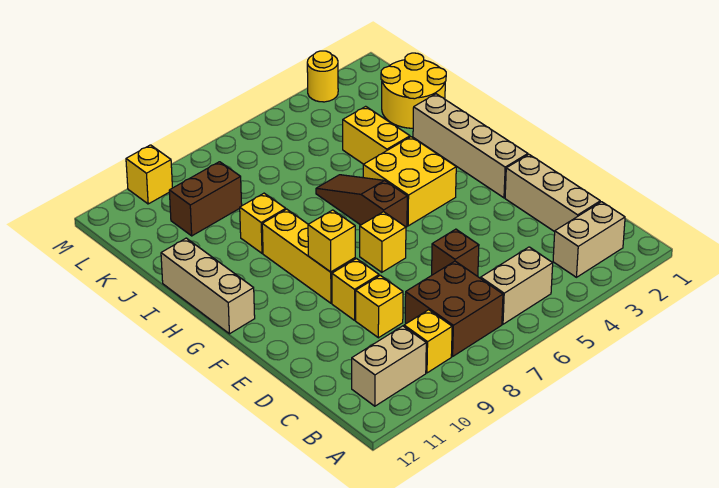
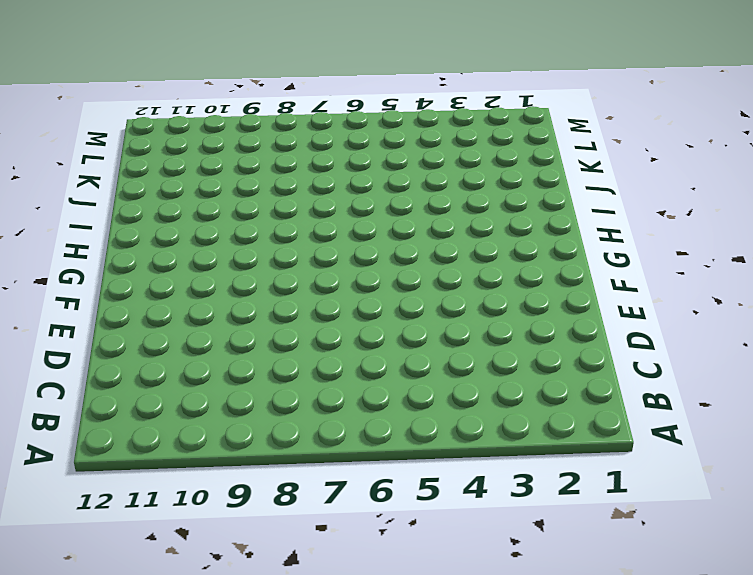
none -> tan 1x2 brick [553,202,625,277]
none -> tan 1x2 brick [481,247,553,324]
none -> brown 2x2 brick [405,261,503,356]

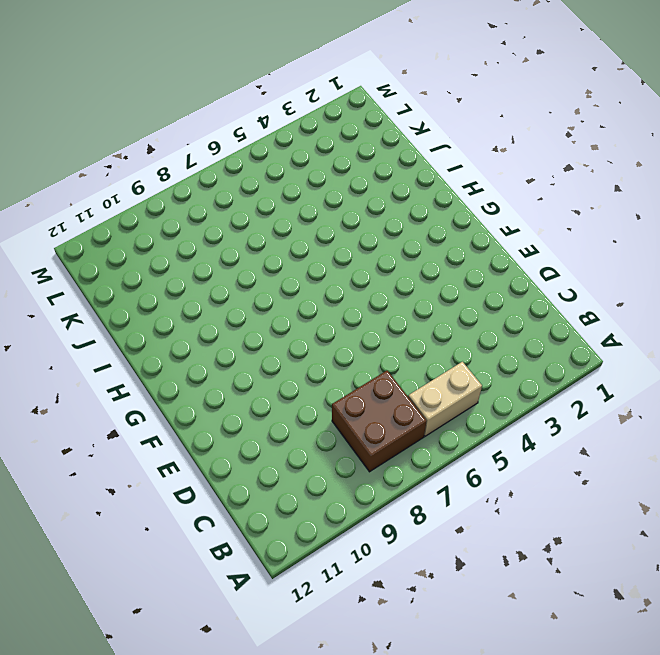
none -> tan 1x2 brick [553,202,625,277]
none -> yellow 1x1 brick [404,310,452,373]
none -> tan 1x2 brick [352,326,426,406]

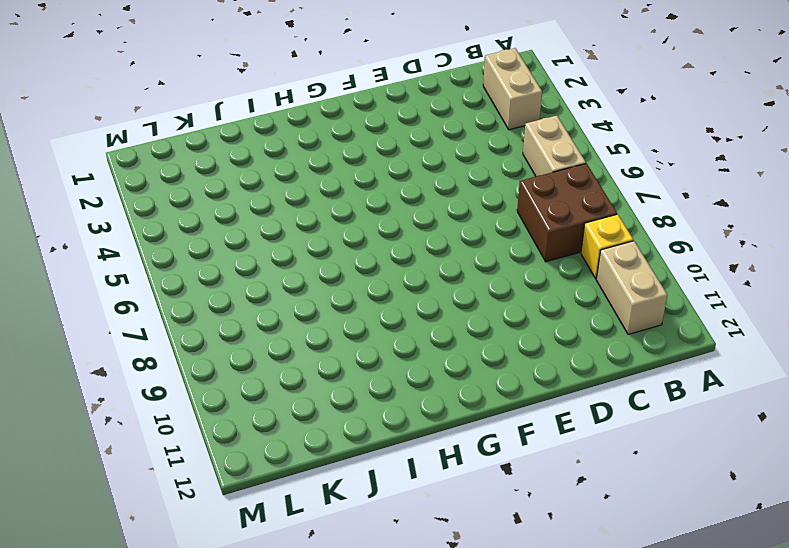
none -> tan 1x3 brick [505,155,600,232]
none -> brown 1x1 brick [432,229,479,276]
none -> yellow 1x1 brick [356,275,403,338]

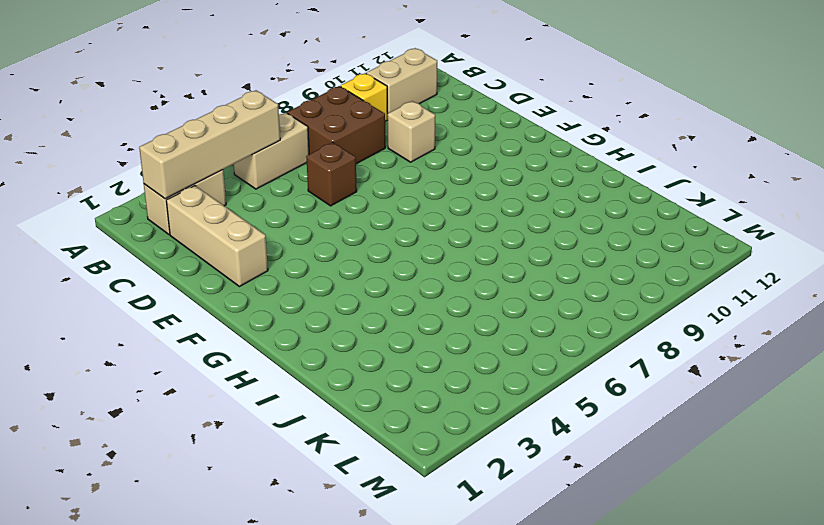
tan 1x4 brick [139,90,280,199] -> tan 1x4 brick turned to [413,94,528,198]
tan 1x1 brick [388,101,435,162] -> yellow 1x1 brick [356,275,403,338]
none -> yellow 1x1 brick [332,259,379,320]
none -> yellow 1x1 brick [360,212,406,272]
none -> yellow 1x3 brick [262,209,355,303]

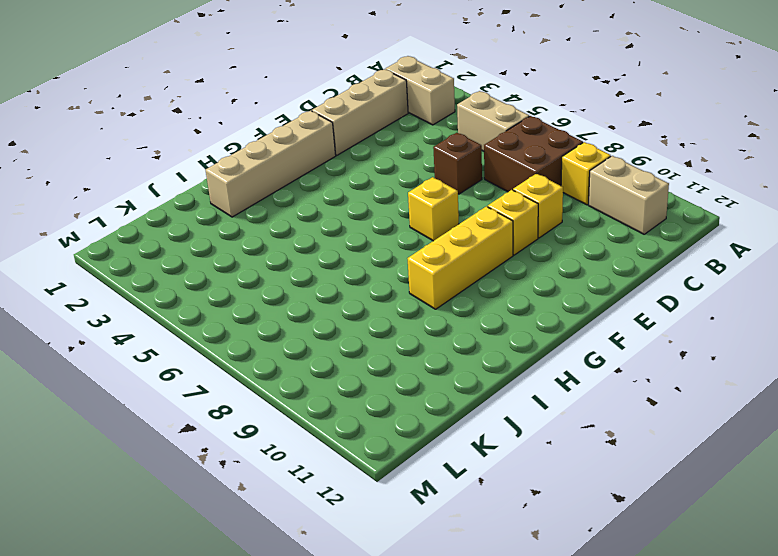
none -> yellow 2x2 brick [363,137,456,226]
none -> brown 1x3 slope [316,175,407,227]
none -> tan 1x3 brick [161,238,255,334]

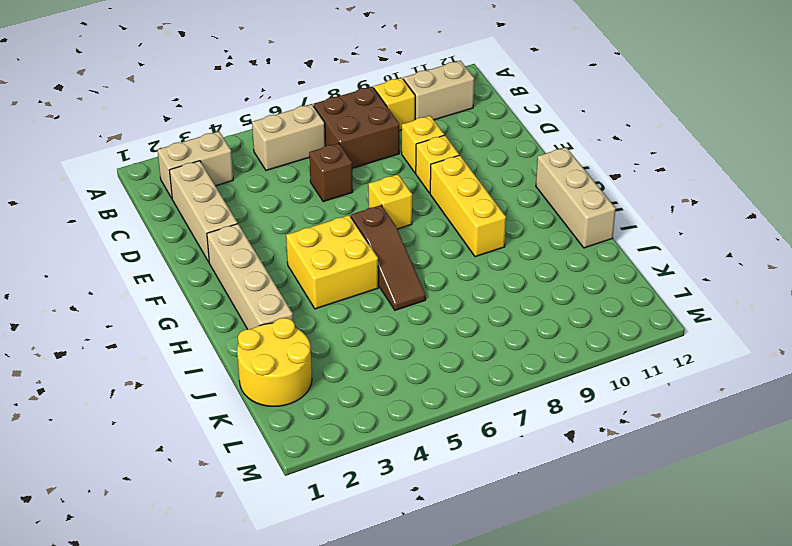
none -> yellow 1x2 brick [343,106,410,164]
none -> yellow 1x1 brick [240,193,286,253]
none -> brown 1x2 brick [169,162,242,236]

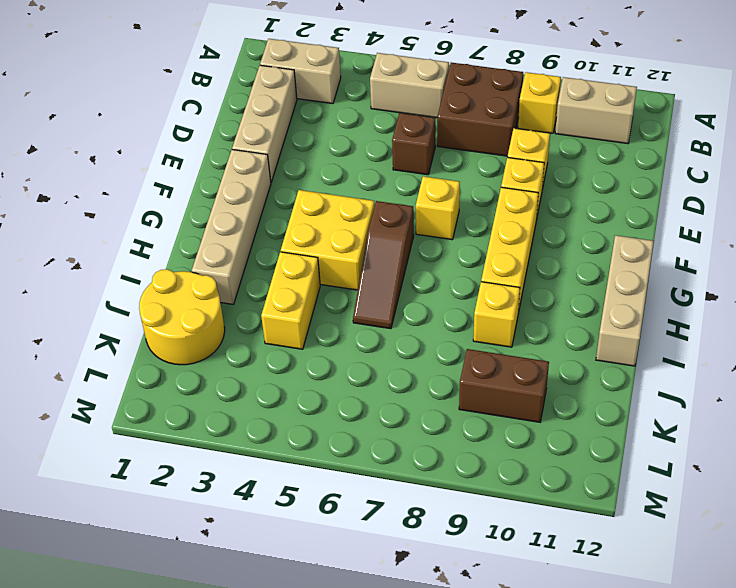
none -> yellow 1x1 round brick [307,51,338,102]
none -> yellow 1x1 brick [126,145,172,204]
none -> yellow 1x1 brick [308,210,355,272]

